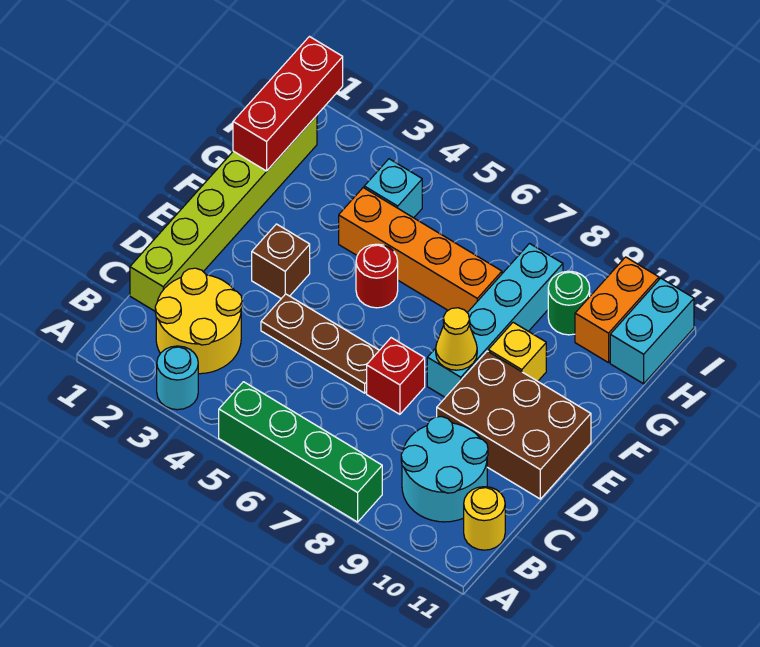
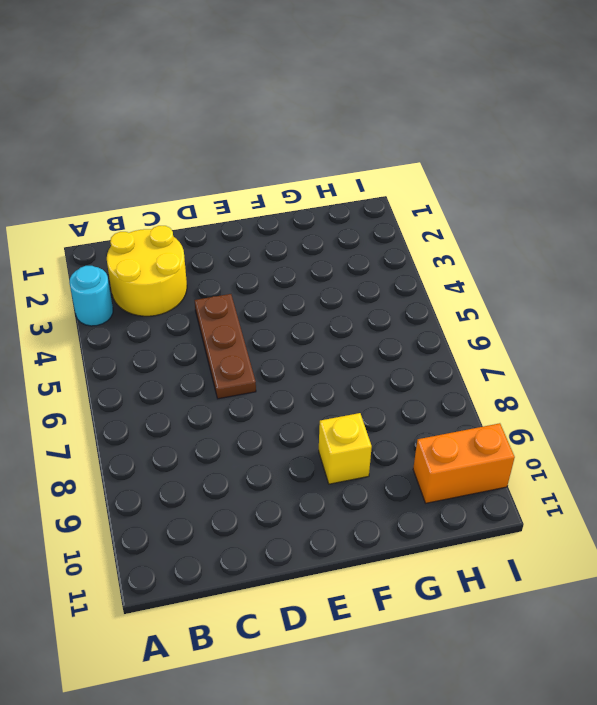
none -> green 1x4 brick [219,382,382,522]
none -> cyan 2x2 round brick [401,416,488,522]
none -> yellow 1x1 round brick [464,487,505,550]

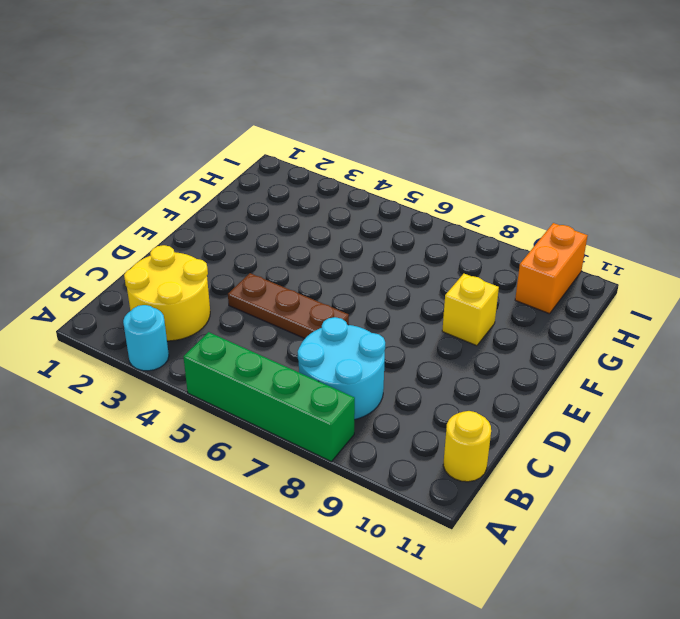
cyan 2x2 round brick [298,317,385,420] -> cyan 2x2 round brick moved to [401,416,488,522]
none -> lime 1x6 brick [130,116,317,311]
none -> red 1x1 brick [367,338,425,414]
none -> brown 2x3 brick [437,351,591,499]

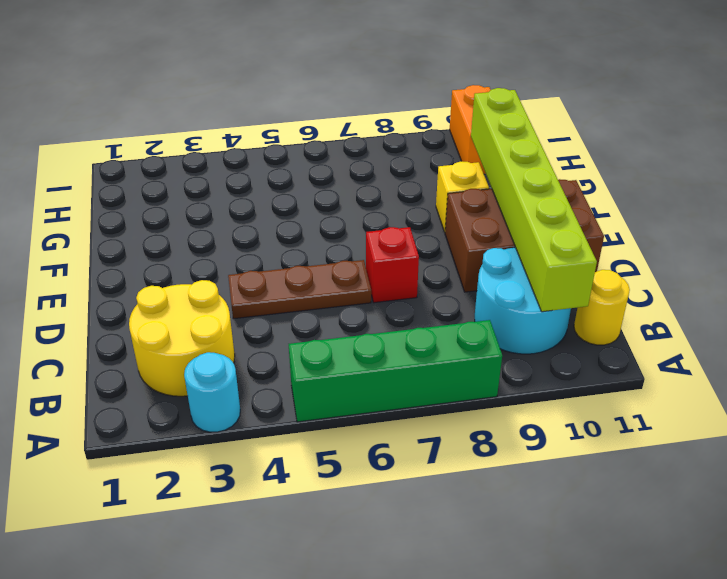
lime 1x6 brick [471,88,597,312] -> lime 1x6 brick moved to [130,116,317,311]
none -> brown 1x1 brick [252,224,310,299]
none -> cyan 1x4 brick [427,244,563,397]
none -> red 1x1 round brick [356,244,398,308]

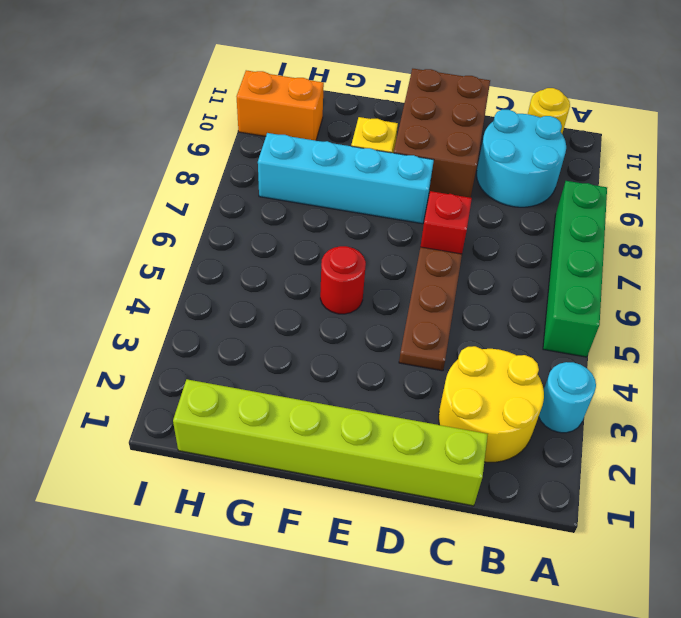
none -> brown 1x1 brick [252,224,310,299]
none -> orange 1x4 brick [339,188,502,312]
none -> cyan 1x1 brick [364,159,422,218]

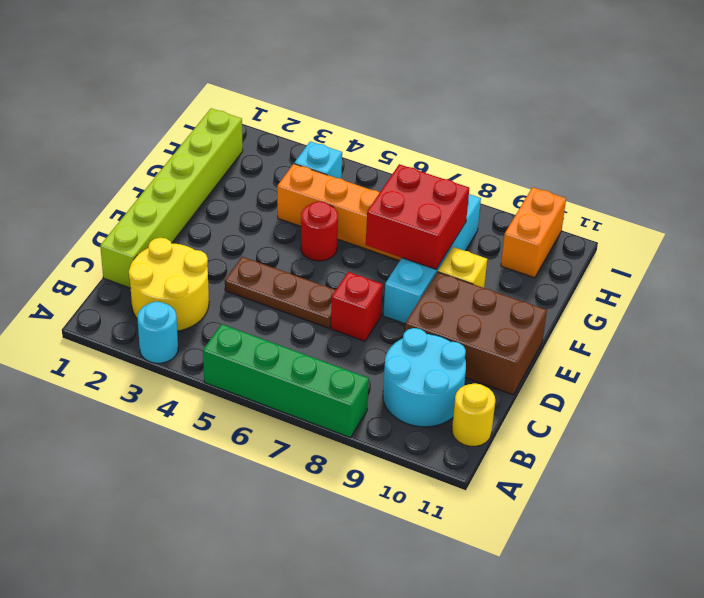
red 2x2 brick [366,164,469,269] -> none
none -> brown 1x1 brick [252,224,310,299]
none -> green 1x1 round brick [548,271,590,335]
none -> cyan 1x2 brick [610,278,694,384]

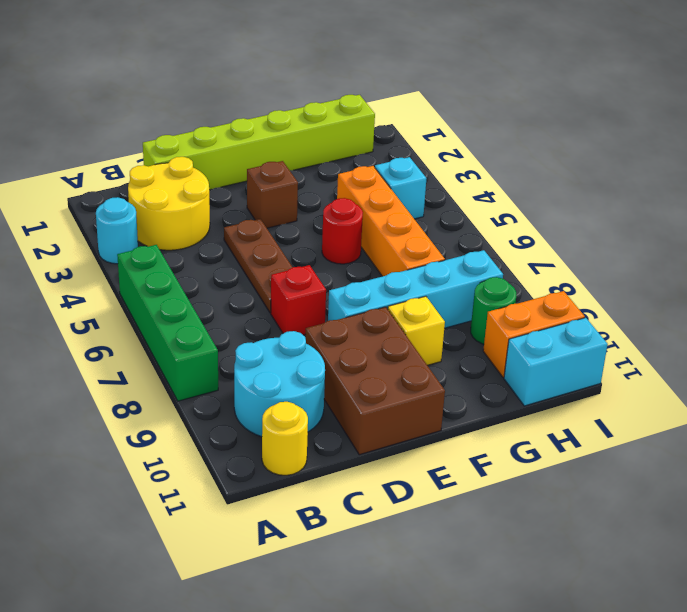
none -> yellow 1x1 cone [436,308,477,370]
none -> red 1x3 brick [233,37,343,171]

